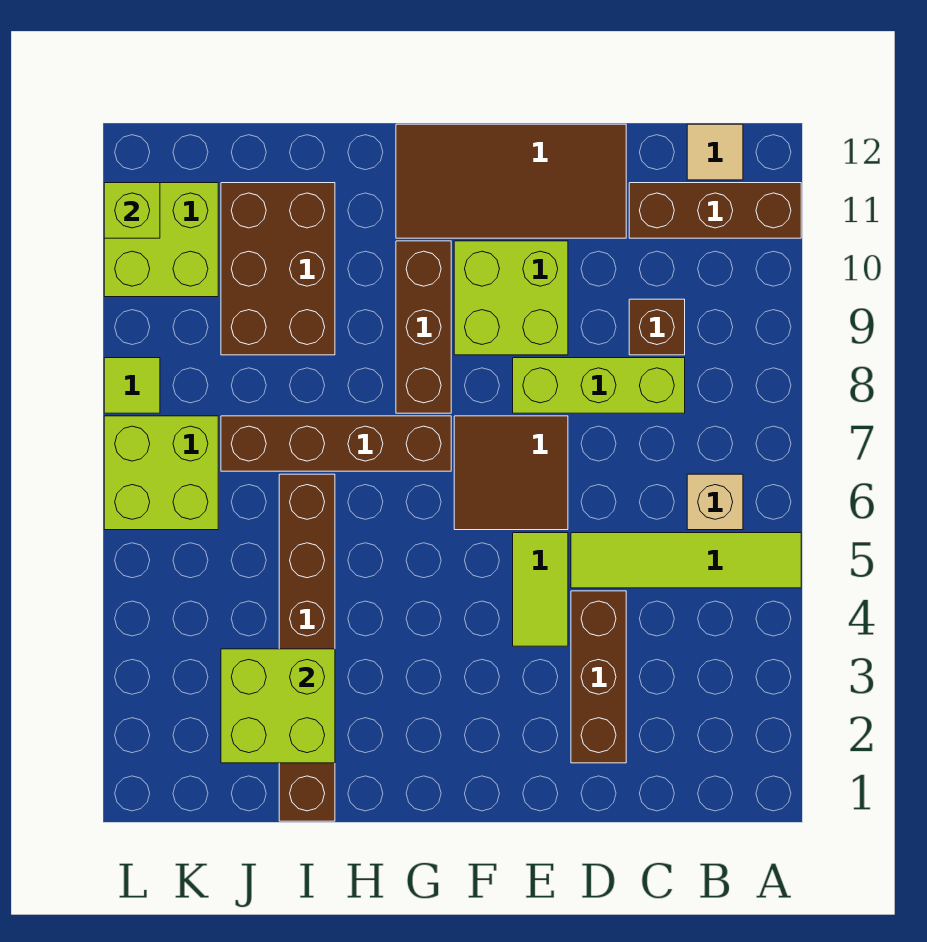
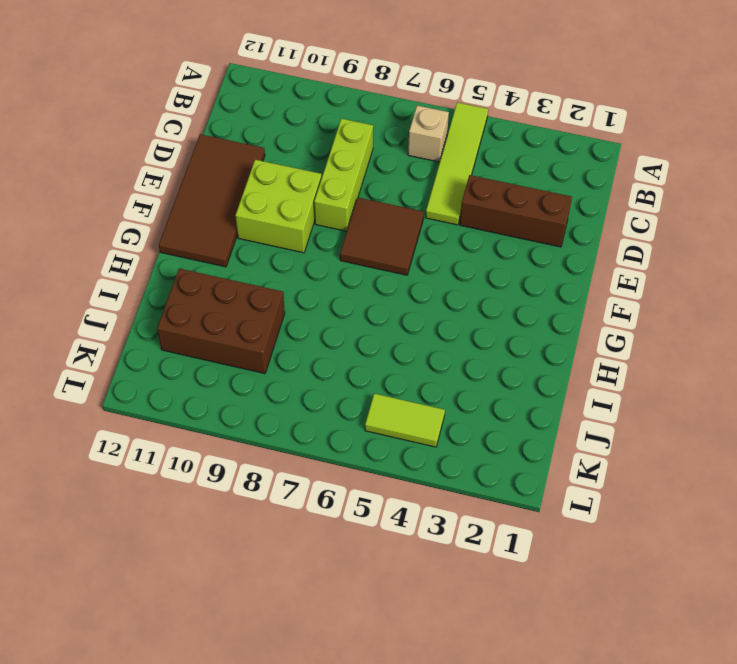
lime 1x2 tile [365,394,445,447] -> lime 1x2 tile moved to [513,533,568,646]
none -> brown 1x3 brick [629,183,801,238]
none -> tan 1x1 tile [687,124,743,180]
none -> brown 1x1 brick [629,299,685,355]

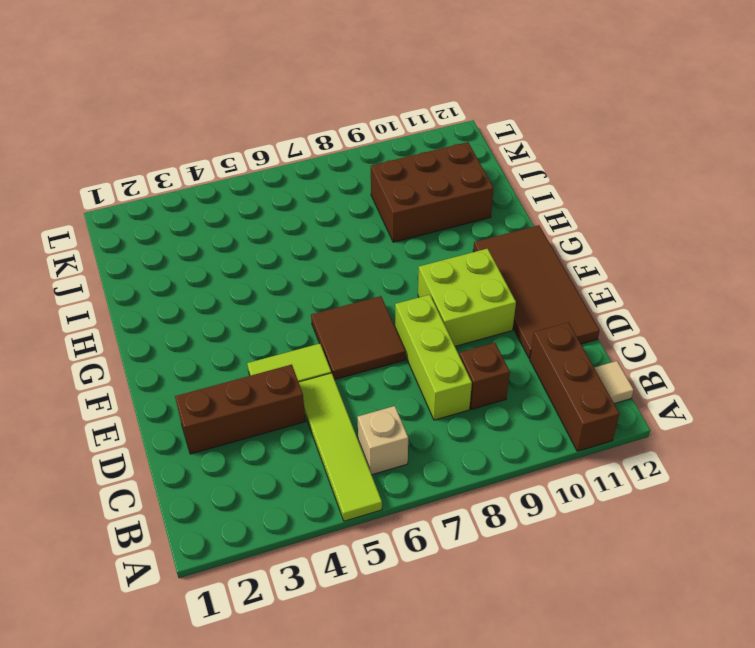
none -> brown 1x4 brick [221,416,451,471]
none -> brown 1x3 brick [396,241,451,413]
none -> brown 1x6 brick [279,474,335,821]

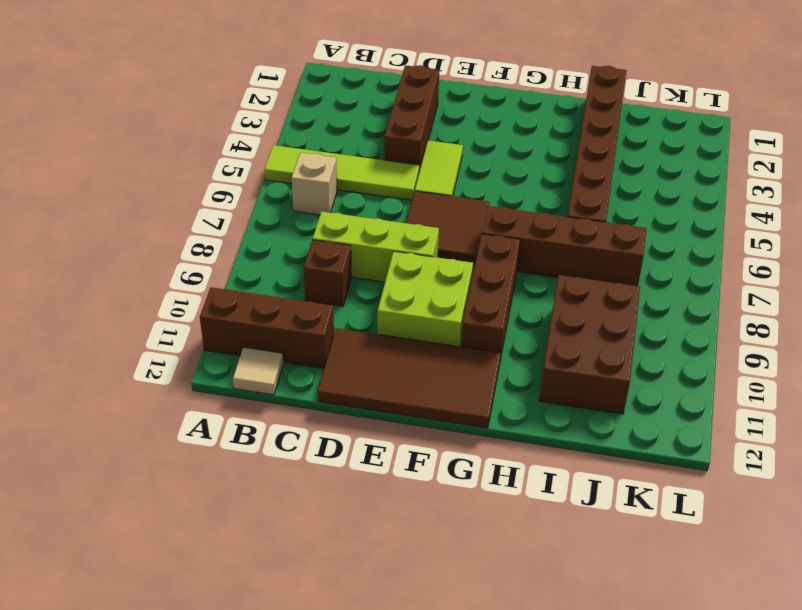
none -> lime 2x2 brick [104,416,218,530]
none -> lime 2x2 brick [104,183,218,297]
none -> lime 1x1 tile [104,358,160,413]

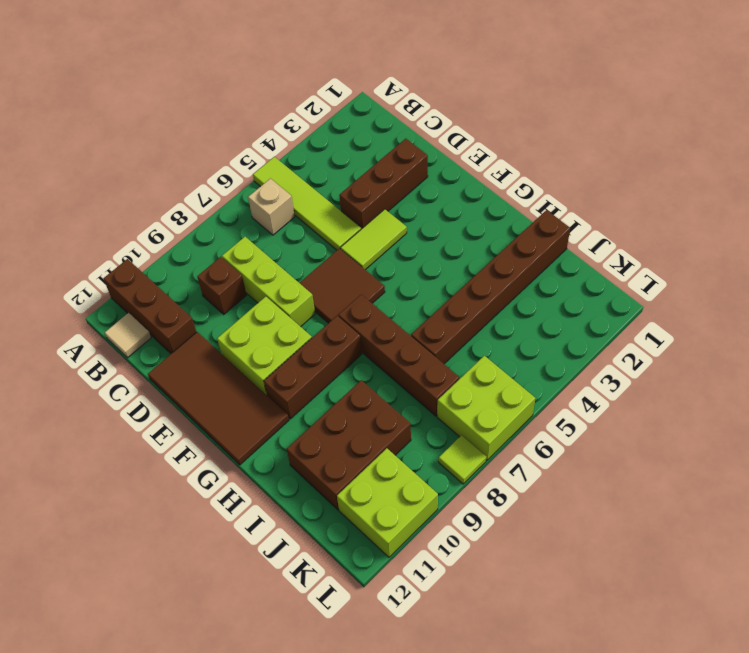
none -> lime 2x2 brick [221,649,335,763]
none -> lime 1x1 brick [104,183,160,238]

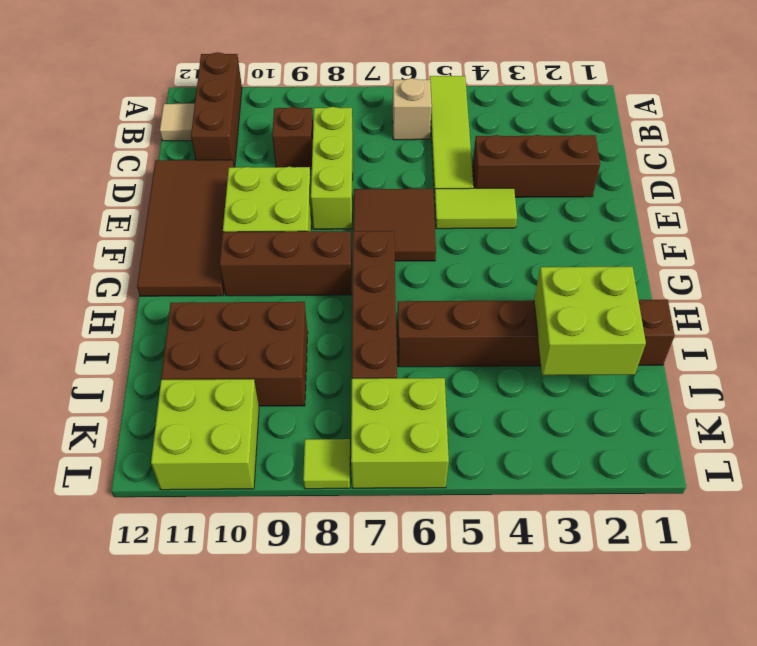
none -> lime 1x1 brick [104,183,160,238]

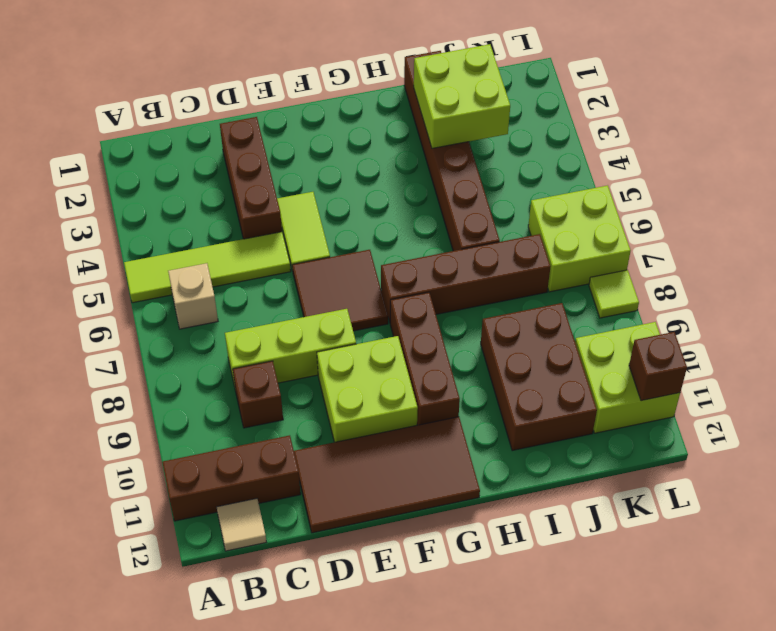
brown 1x1 brick [629,332,687,401] -> lime 1x1 brick [104,183,160,238]

